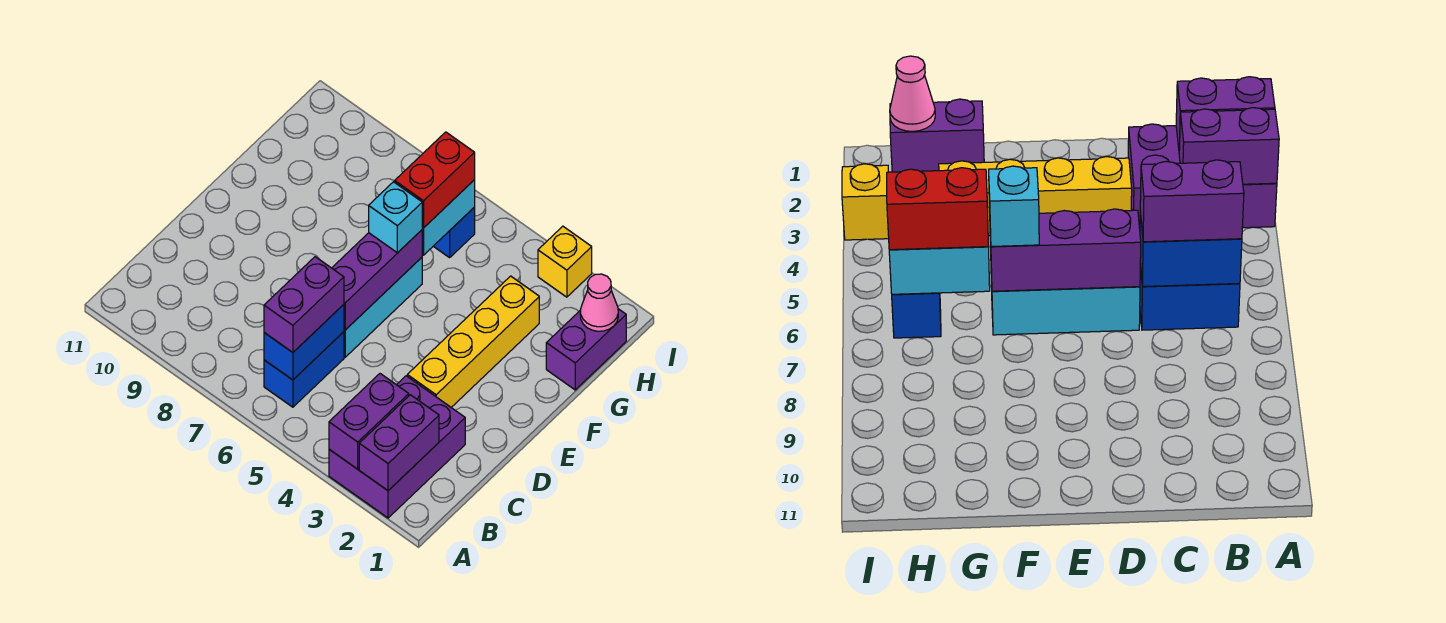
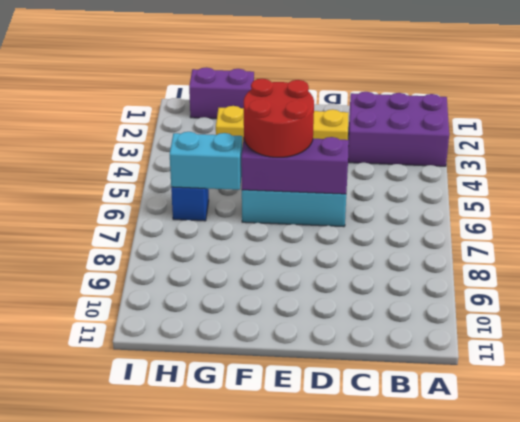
red 2x2 round brick [244,79,314,157] -> cyan 1x1 brick [369,182,422,253]
none -> blue 1x2 brick [264,332,344,407]
none -> yellow 1x1 brick [538,226,592,297]
none -> purple 1x2 brick [359,395,439,490]

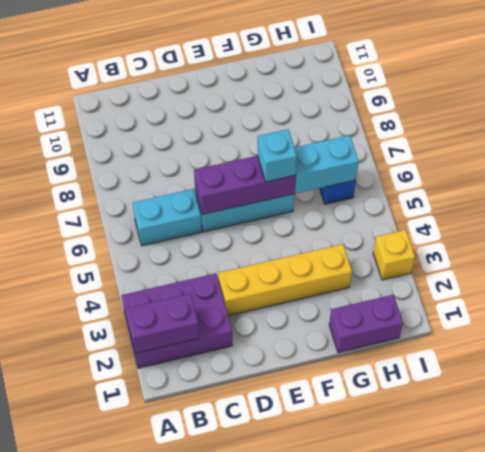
cyan 1x2 brick [133,189,202,246] -> blue 1x2 brick [264,332,344,407]
none -> purple 1x2 brick [329,374,409,469]
none -> blue 1x2 brick [264,304,344,380]
none -> pink 1x1 cone [580,274,618,331]

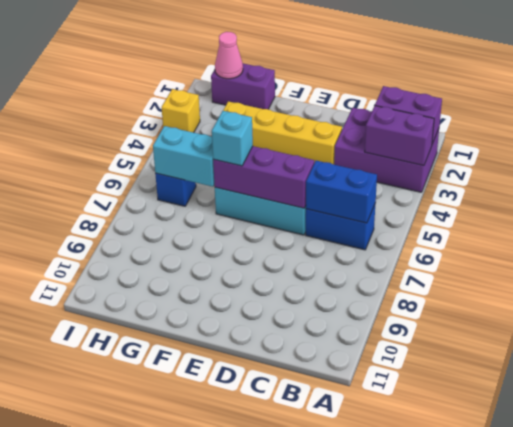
none -> purple 1x2 brick [264,257,344,352]
none -> red 1x2 brick [395,132,475,228]

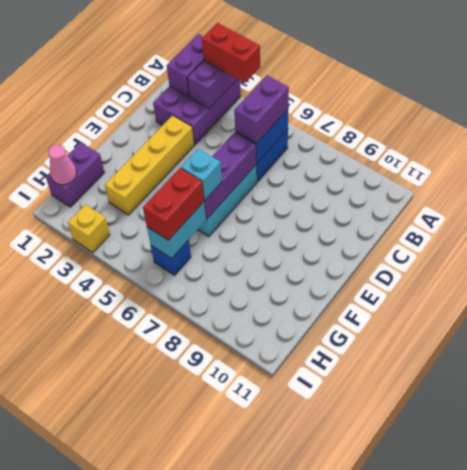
red 1x2 brick [202,23,260,83] -> none

